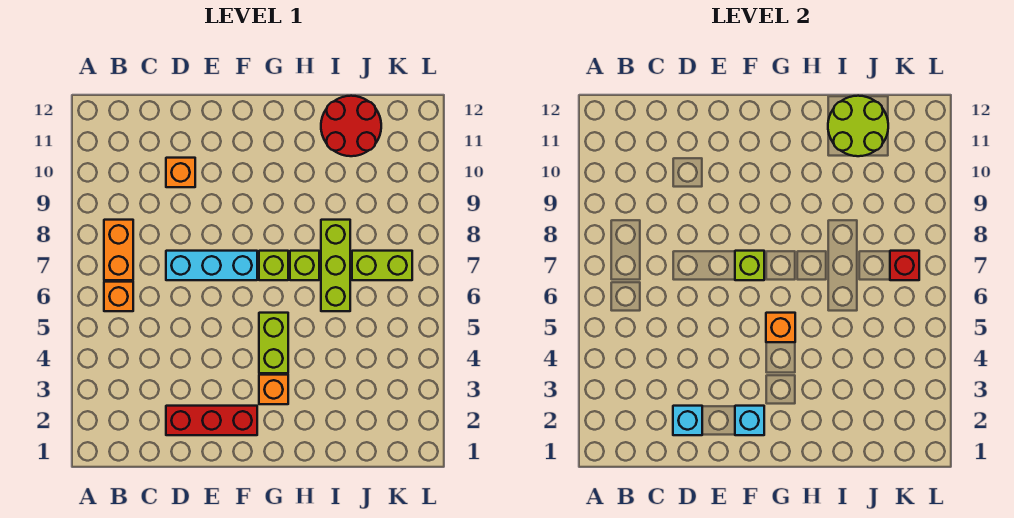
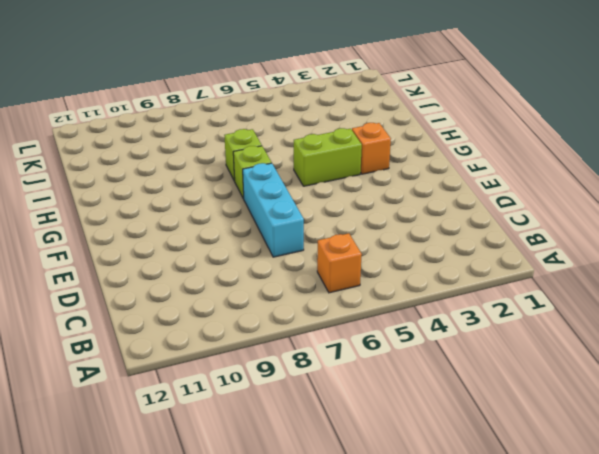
none -> orange 1x2 brick [104,220,133,280]
none -> red 1x3 brick [166,406,257,435]
none -> orange 1x1 brick [166,158,195,187]

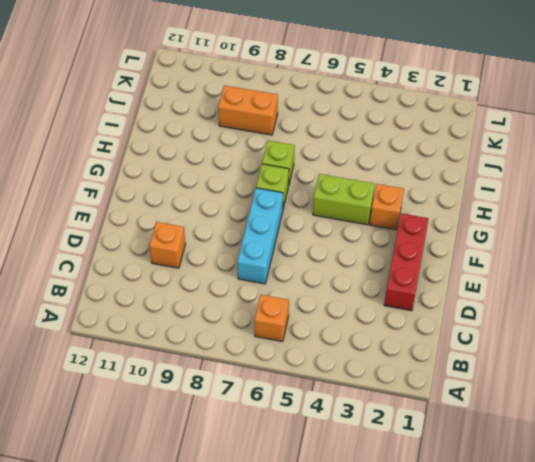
orange 1x2 brick [218,86,278,135] -> orange 1x2 brick moved to [104,220,133,280]
none -> lime 1x3 brick [321,220,350,311]
none -> red 2x2 round brick [321,96,381,156]
none -> lime 1x2 brick [352,251,412,280]

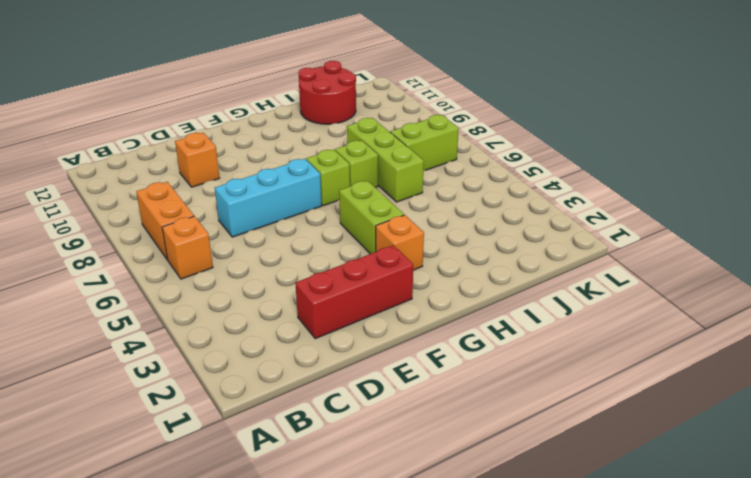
none -> cyan 1x1 brick [673,406,702,435]
none -> cyan 1x1 brick [735,406,764,435]
none -> lime 1x1 brick [735,251,764,280]

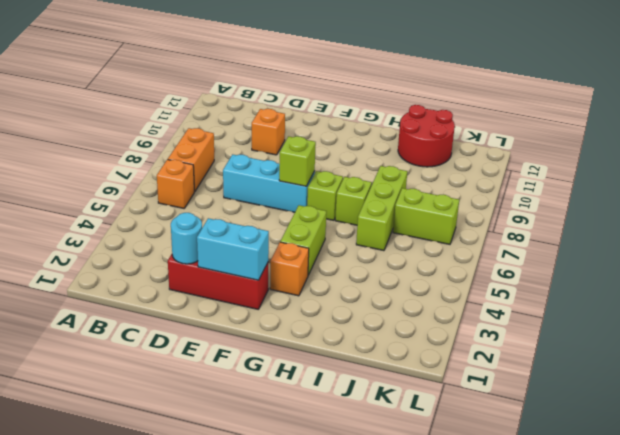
cyan 1x1 round brick [171,213,202,264] -> cyan 1x1 brick [673,406,702,435]
cyan 1x2 brick [197,218,269,280] -> cyan 1x1 brick [735,406,764,435]
none -> orange 1x1 brick [766,313,795,342]
none -> lime 2x2 round brick [828,96,888,156]
none -> red 1x1 brick [890,251,919,280]

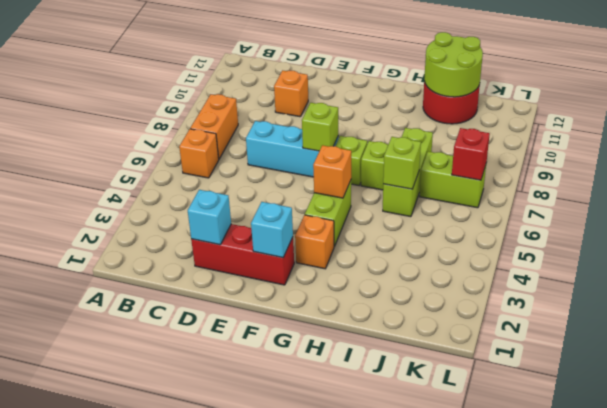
lime 1x1 brick [383,137,421,189] -> none

